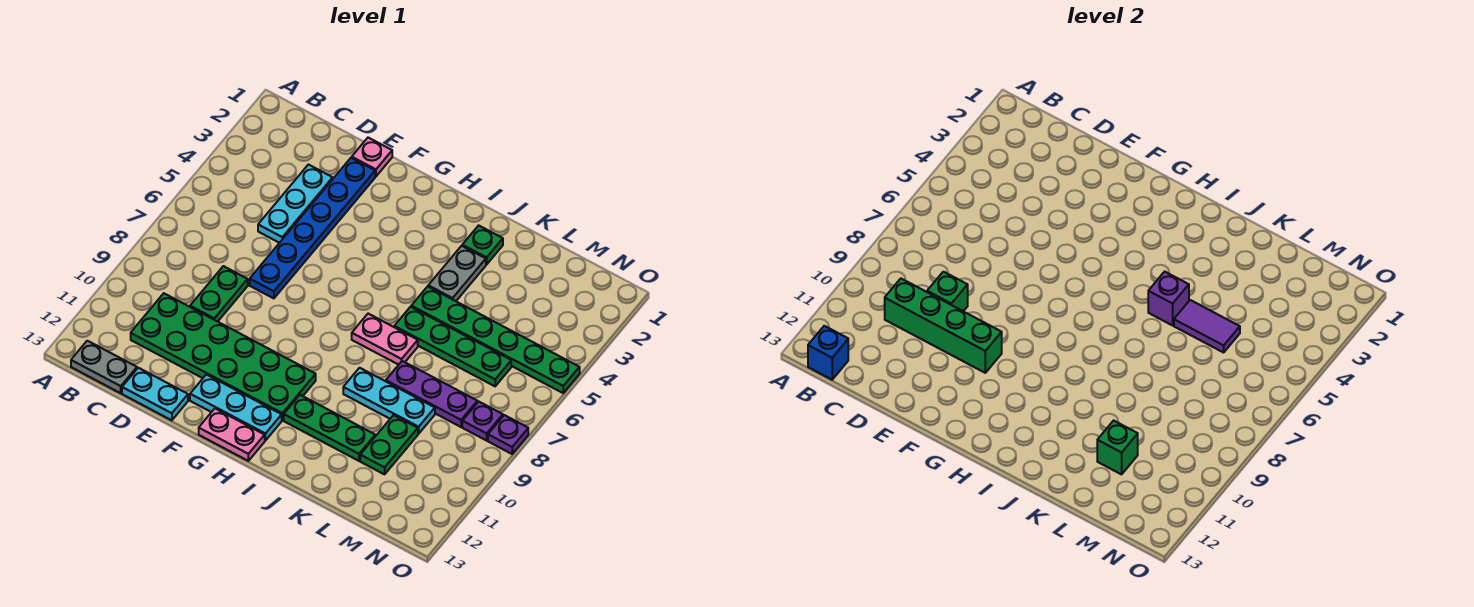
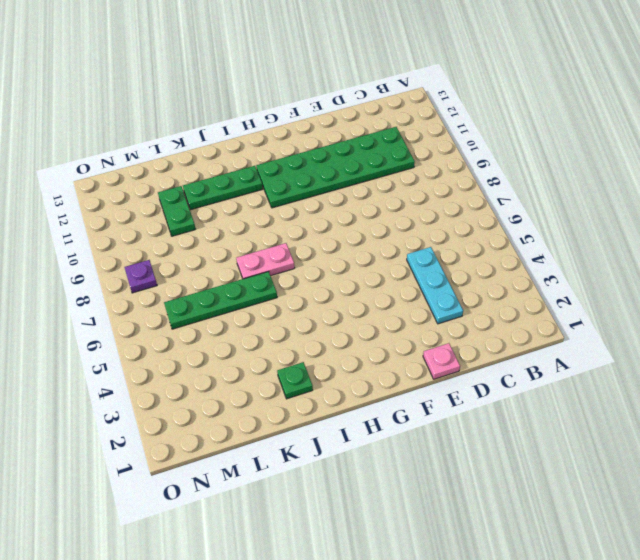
none -> grey 1x2 plate [71,341,137,393]
none -> green 1x2 plate [190,266,248,322]
none -> cyan 1x2 plate [122,368,188,420]

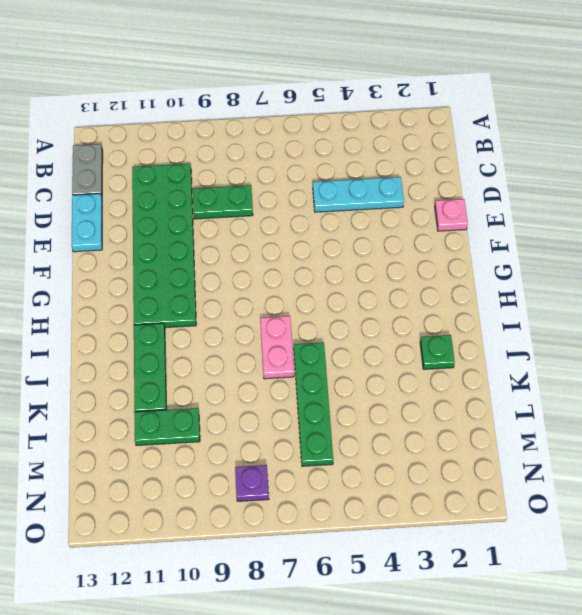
none -> blue 1x6 plate [250,158,375,298]
none -> cyan 1x3 plate [190,375,282,441]
none -> pink 1x2 plate [199,409,265,461]

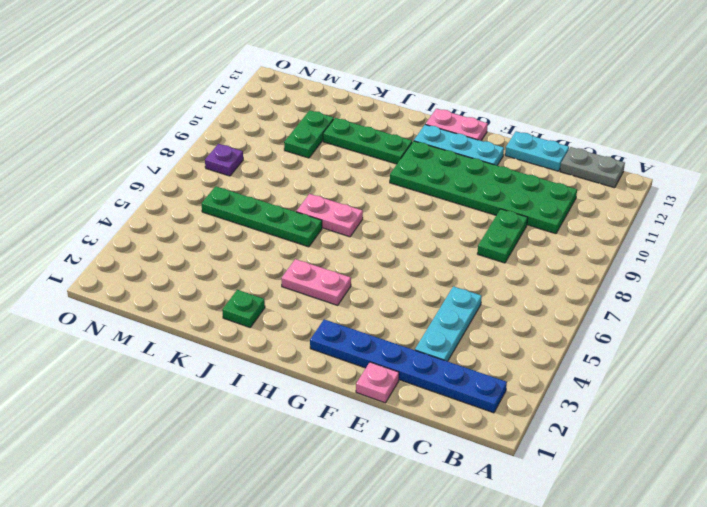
blue 1x6 plate [310,319,507,413] -> blue 1x6 plate turned to [250,158,375,298]
pink 1x2 plate [281,259,351,305] -> none
none -> grey 1x2 plate [428,246,486,301]
none -> green 1x6 plate [411,286,580,393]
none -> cyan 1x3 plate [343,368,435,434]

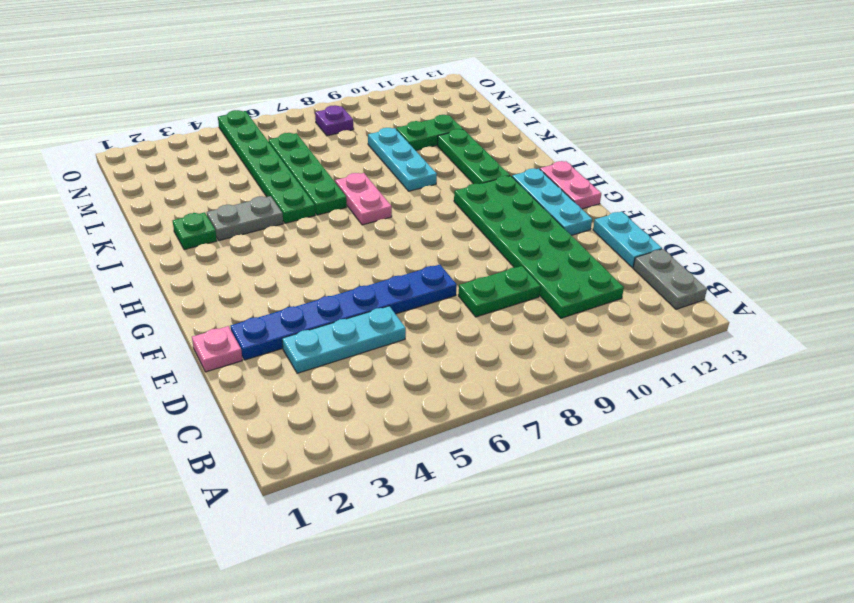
none -> purple 1x3 plate [386,361,477,427]
none -> purple 1x1 plate [488,415,528,454]
none -> blue 1x1 brick [808,326,848,380]

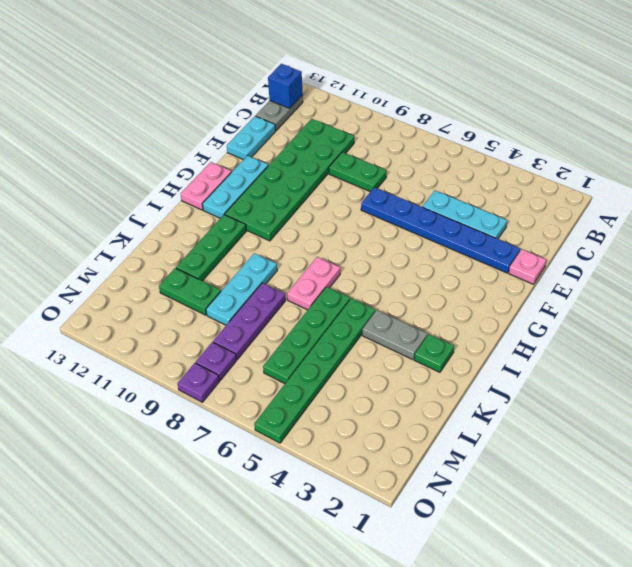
none -> green 1x4 brick [885,279,1002,373]
none -> green 1x1 brick [927,272,968,311]
none -> purple 1x1 brick [1148,272,1189,325]

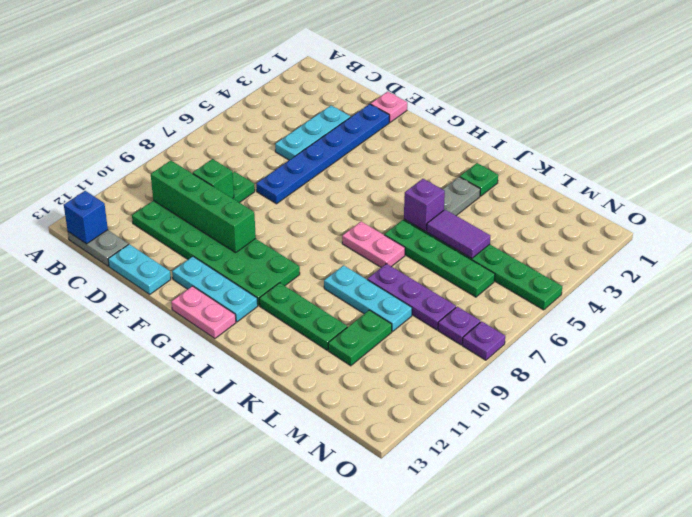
none -> green 1x1 brick [1097,421,1138,474]

